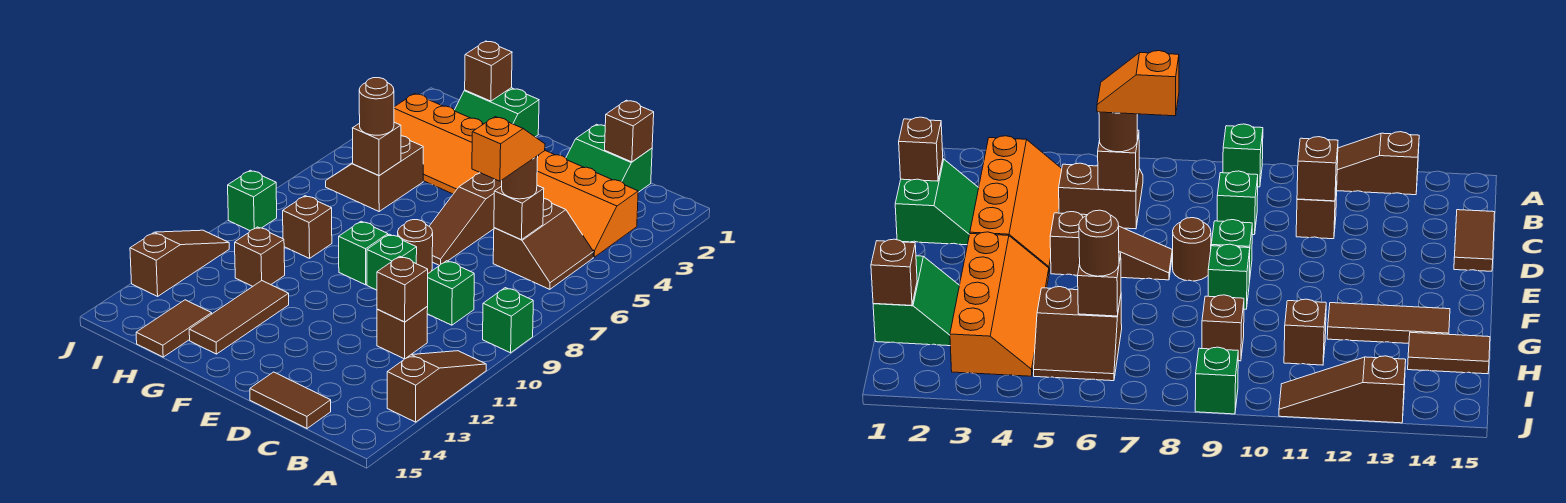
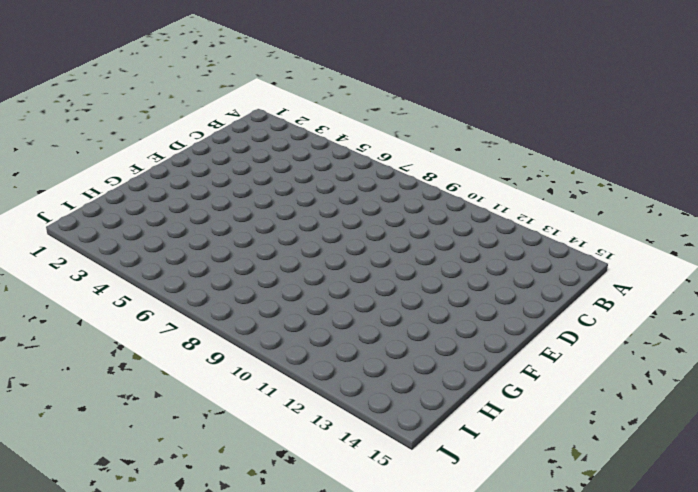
none -> green 1x1 brick [483,288,533,353]
none -> brown 1x3 slope [387,351,486,422]
none -> orange 2x4 slope [537,151,638,257]

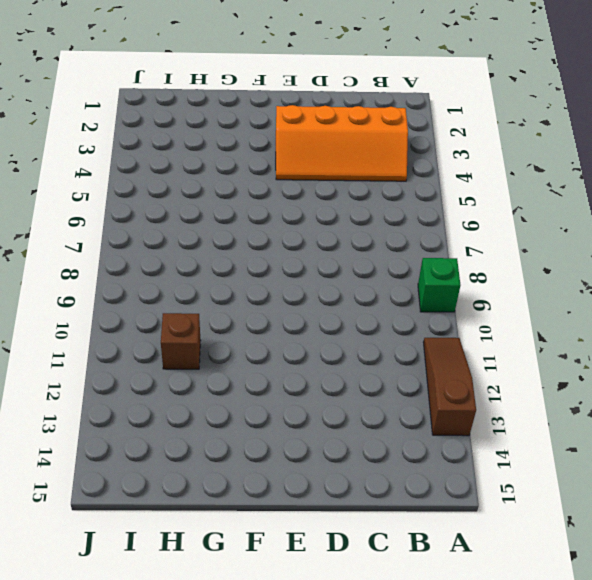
none -> brown 2x2 slope [493,199,593,289]
none -> green 2x2 slope [566,124,652,192]
none -> green 1x1 brick [427,261,474,325]

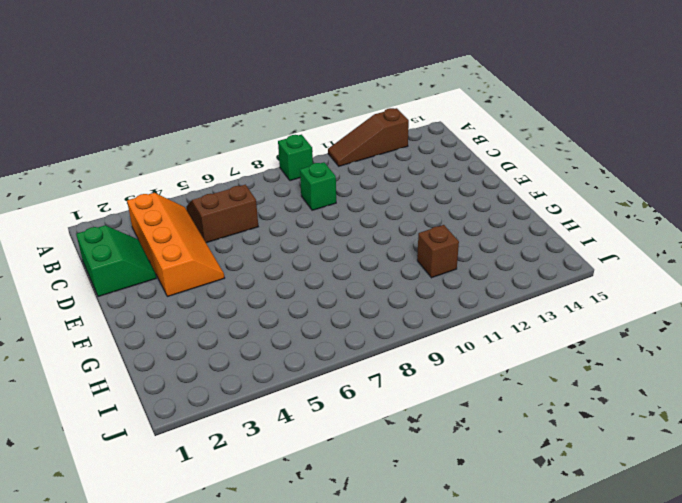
none -> brown 1x1 brick [377,307,428,359]
none -> brown 1x2 tile [250,372,331,428]
none -> brown 1x3 slope [429,173,502,266]

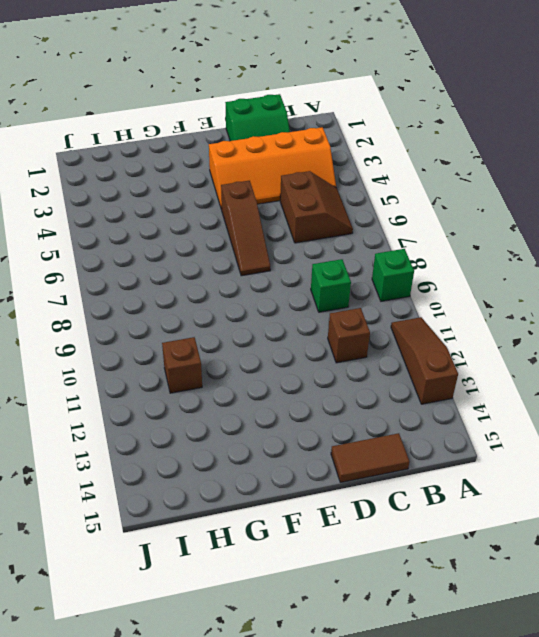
none -> brown 1x1 round brick [398,220,433,273]
none -> green 1x1 brick [367,234,417,290]
none -> orange 2x4 slope [394,94,483,194]

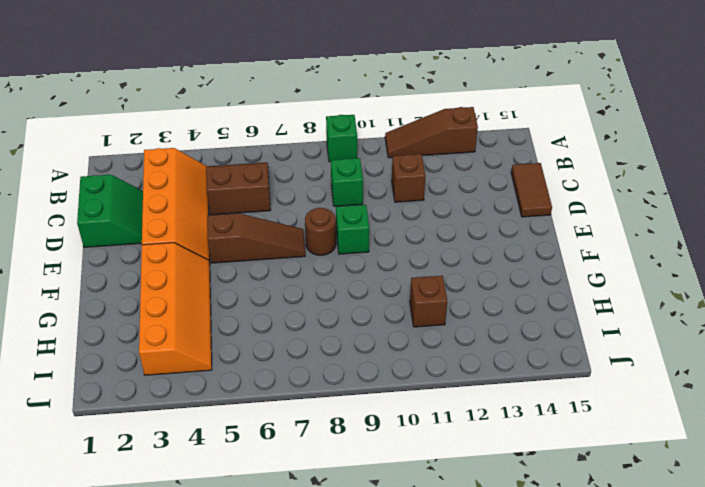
none -> green 1x1 brick [339,221,388,285]
none -> green 2x2 slope [454,88,539,137]
none -> brown 1x3 tile [189,281,289,354]

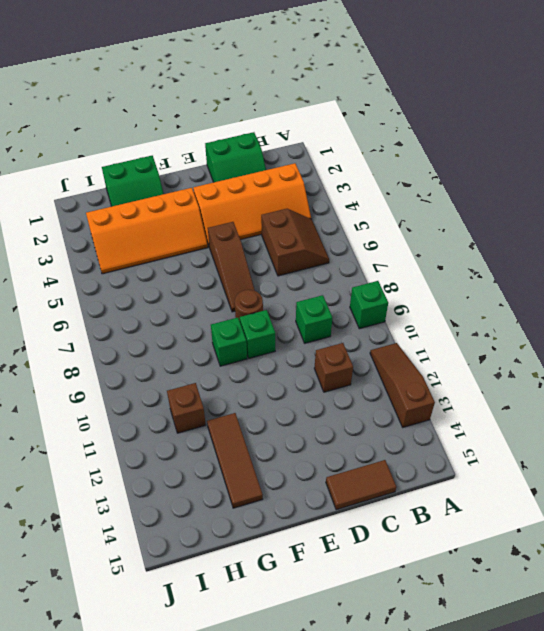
none -> brown 2x2 slope [326,136,423,211]
none -> brown 1x1 brick [283,196,332,258]
none -> brown 1x2 tile [136,300,212,357]

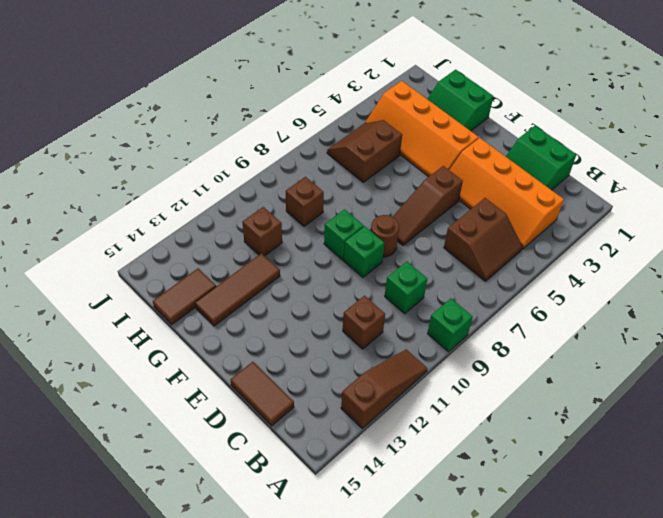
none -> green 1x1 brick [228,170,277,231]
none -> brown 1x3 slope [130,230,229,296]
none -> brown 1x1 brick [605,100,654,162]

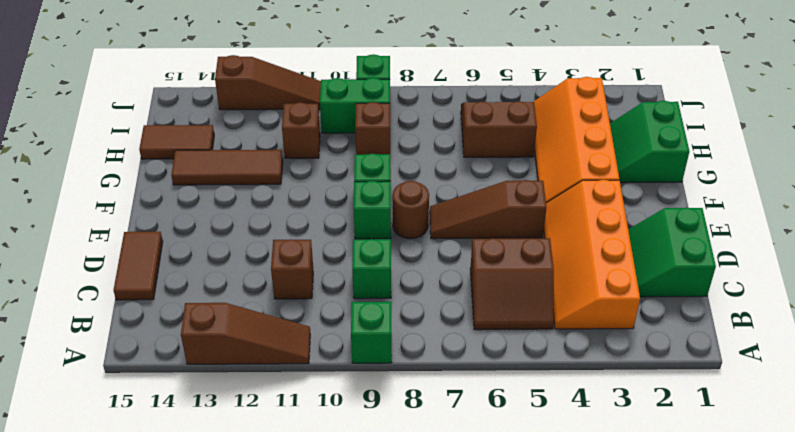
green 1x2 brick [320,78,390,133] -> none
none -> brown 1x1 brick [605,100,654,162]
none -> brown 1x1 brick [494,185,544,240]
none -> brown 1x1 brick [377,256,428,322]

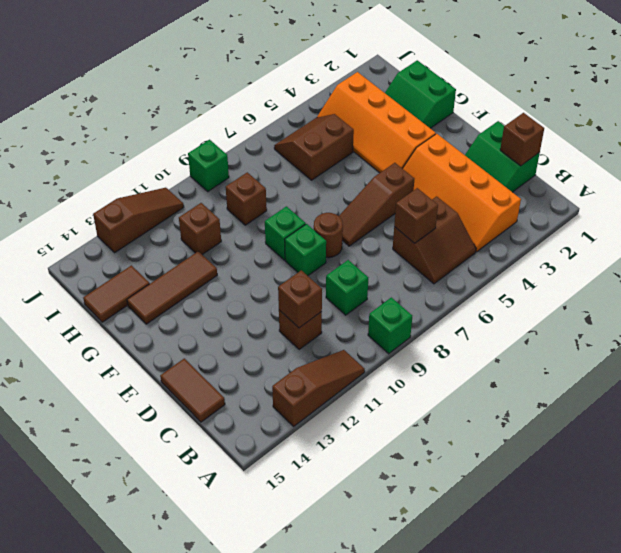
none -> brown 1x1 brick [465,41,512,101]
none -> brown 1x1 brick [353,122,401,176]
none -> brown 1x1 round brick [502,156,538,199]

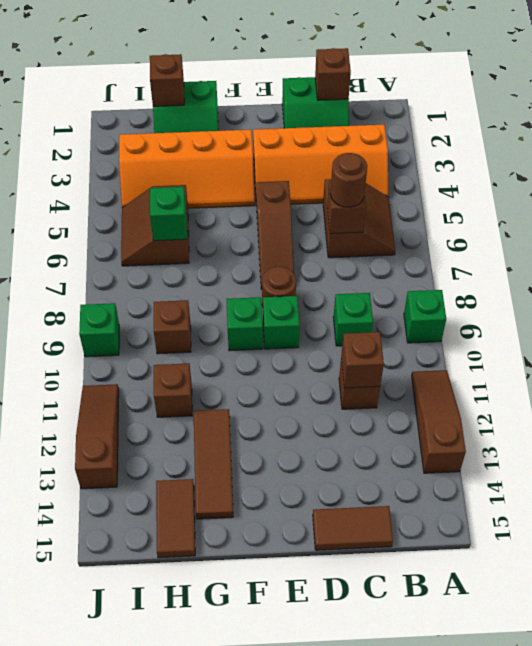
green 1x1 brick [150,187,187,241] -> brown 1x1 brick [353,122,401,176]
none -> brown 1x1 round brick [359,78,394,135]
none -> orange 1x2 slope [472,117,545,181]

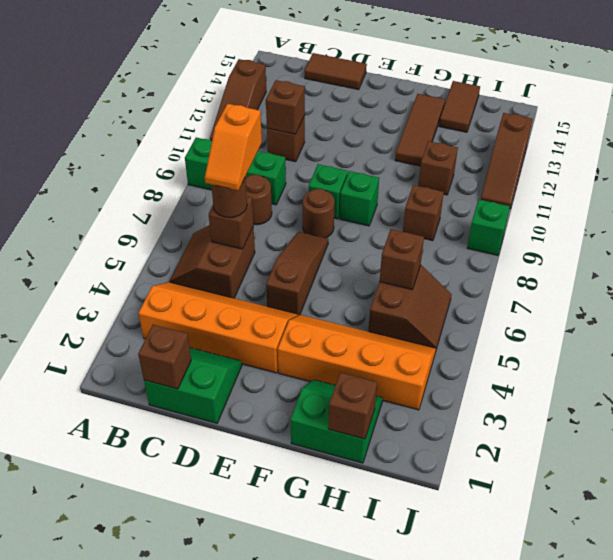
brown 1x1 round brick [246,175,272,225] -> brown 1x1 round brick moved to [359,78,394,135]

